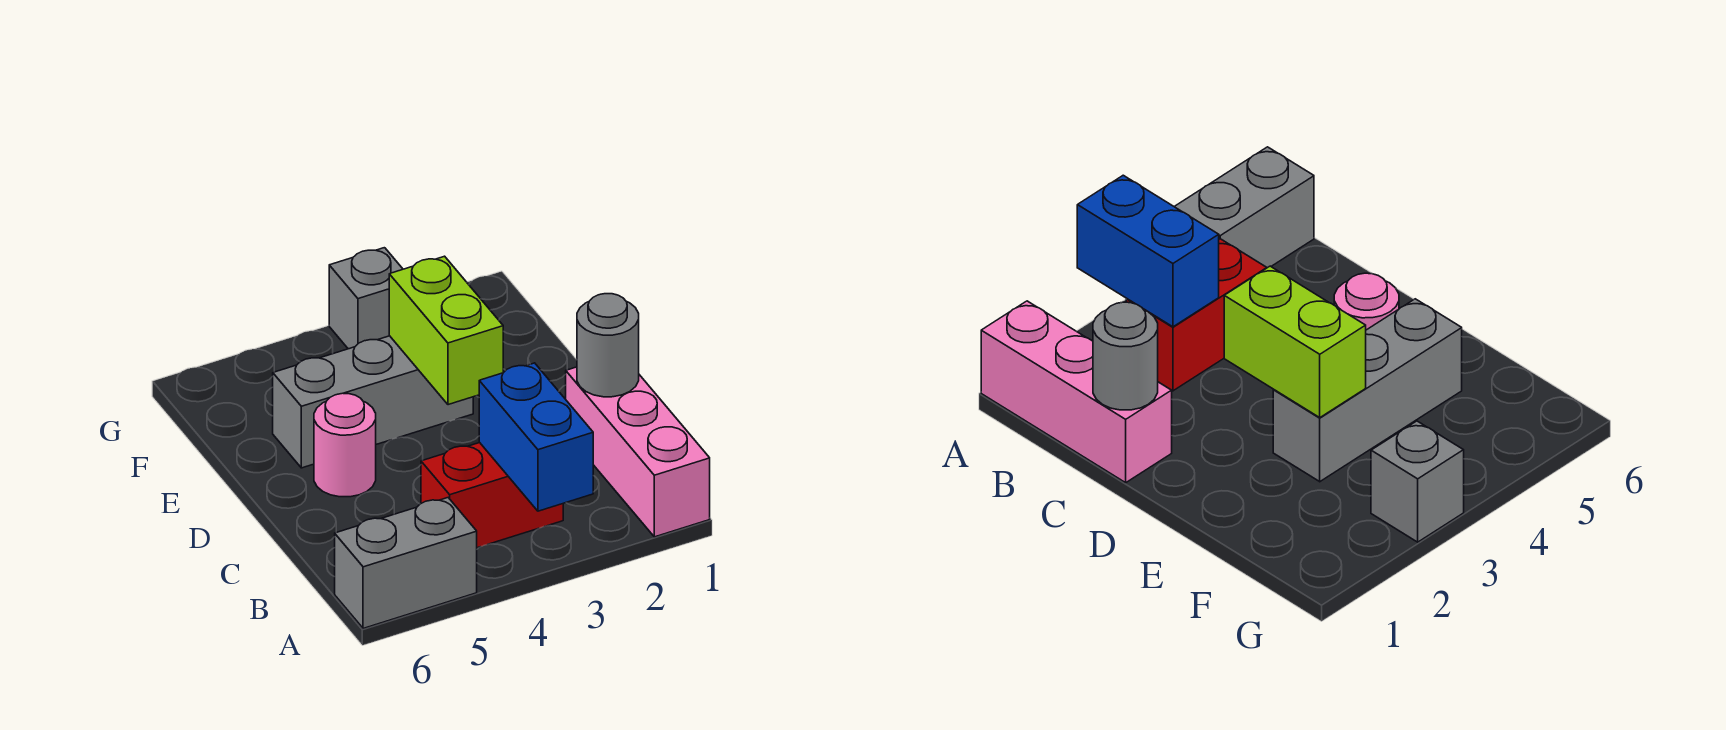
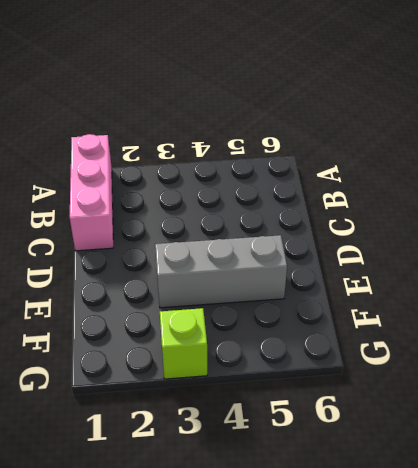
lime 1x1 brick [160,308,207,379] -> grey 1x1 brick [329,248,403,349]
none -> grey 1x2 brick [335,498,477,628]
none -> red 1x2 brick [421,443,563,548]

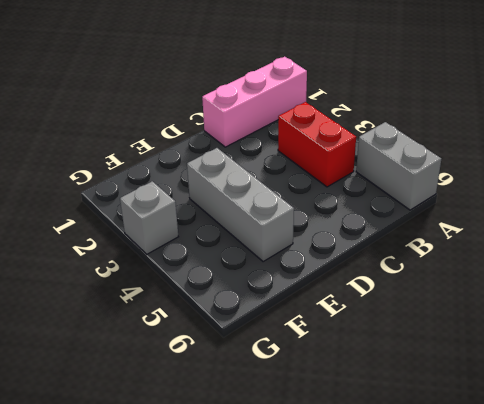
none -> pink 1x1 round brick [314,393,376,497]
none -> blue 1x2 brick [479,363,593,511]

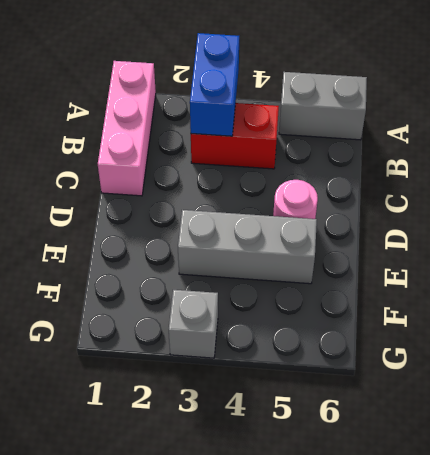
none -> grey 1x1 round brick [577,294,639,397]
none -> lime 1x2 brick [389,256,503,405]

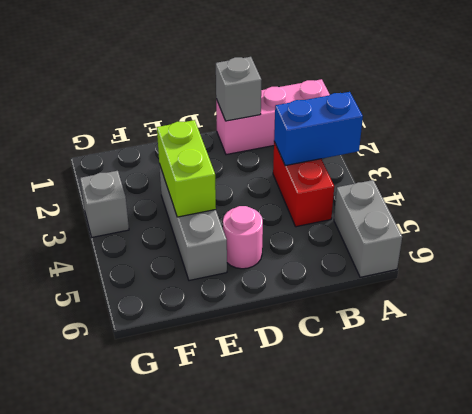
grey 1x1 brick [216,57,262,121] -> grey 1x1 round brick [577,294,639,397]
lime 1x2 brick [157,120,216,217] -> lime 1x2 brick turned to [389,256,503,405]

